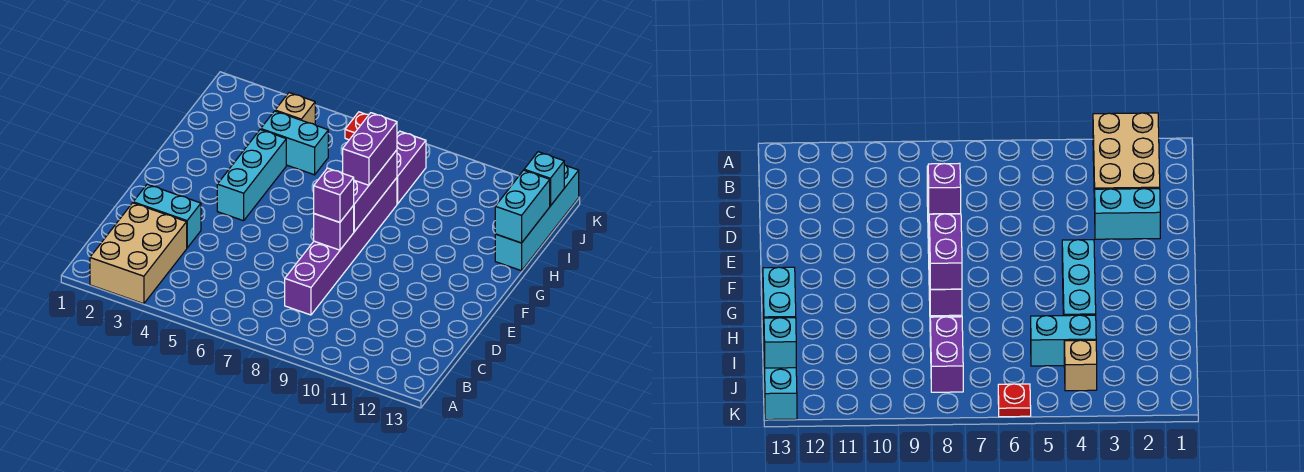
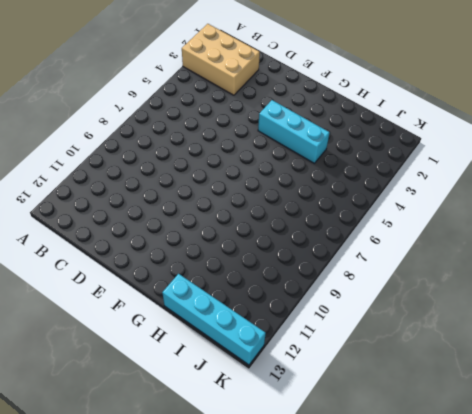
none -> purple 1x6 brick [285,178,397,315]
none -> cyan 1x2 brick [133,184,201,248]
none -> cyan 1x2 brick [261,111,328,175]

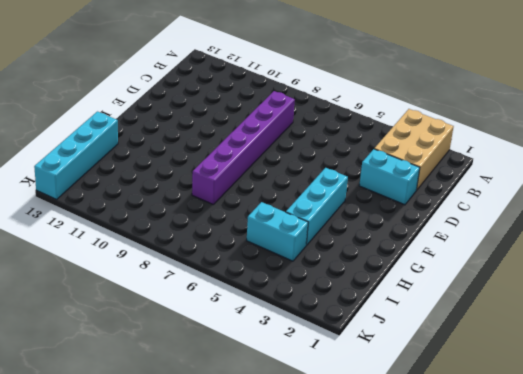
none -> purple 1x2 brick [397,131,426,204]
none -> tan 1x1 brick [275,93,315,125]
none -> red 1x1 plate [345,112,368,140]

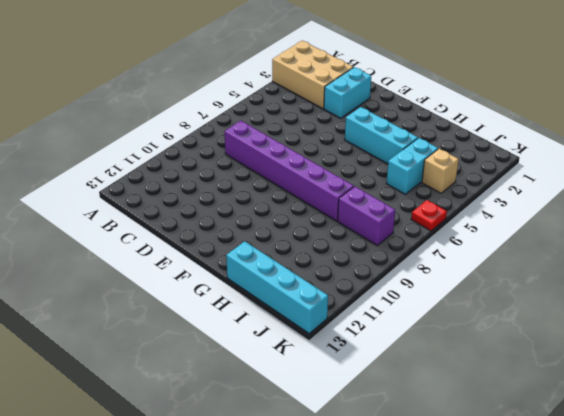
none -> purple 1x1 brick [314,206,354,250]
none -> purple 1x3 brick [353,150,397,232]
none -> cyan 1x2 brick [495,170,550,243]

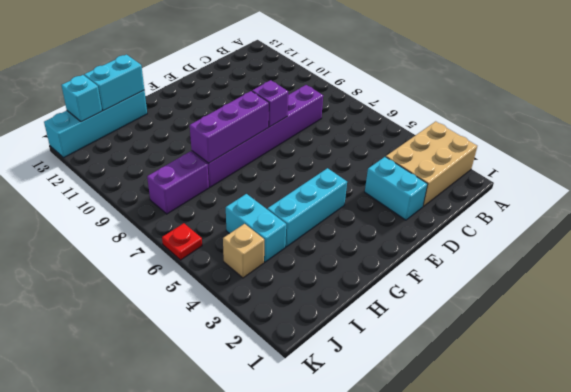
none -> purple 1x1 brick [314,168,354,222]
none -> purple 1x2 brick [343,113,397,185]

